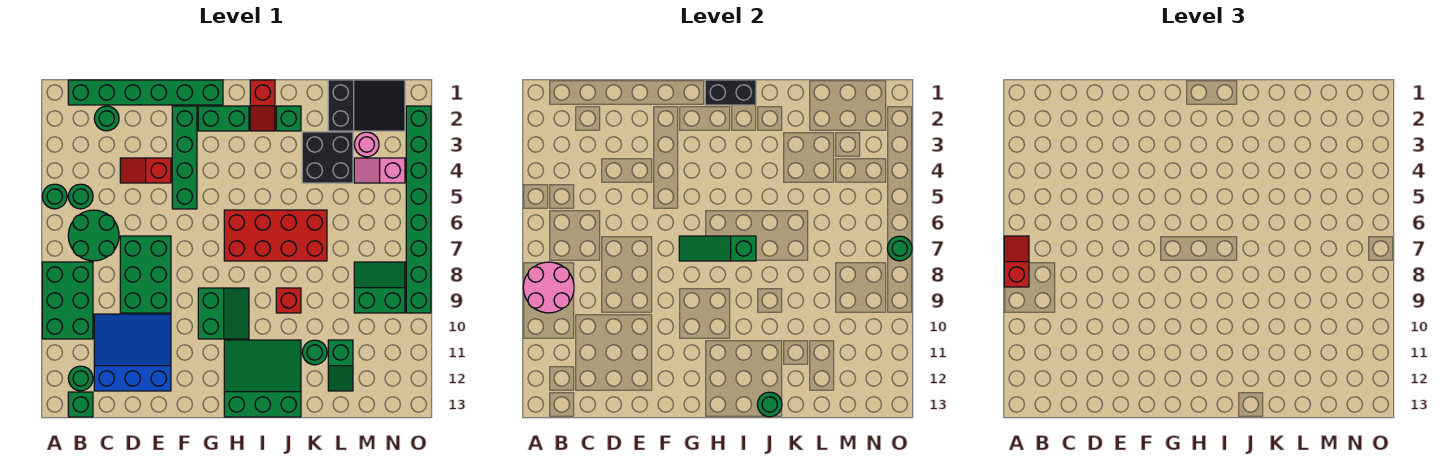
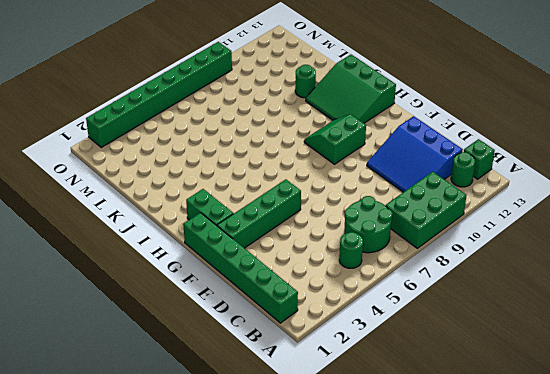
none -> green 1x1 round brick [42,184,67,209]
none -> green 1x1 round brick [94,106,119,131]
none -> red 1x2 slope [120,158,171,183]
none -> green 2x3 brick [120,236,171,313]

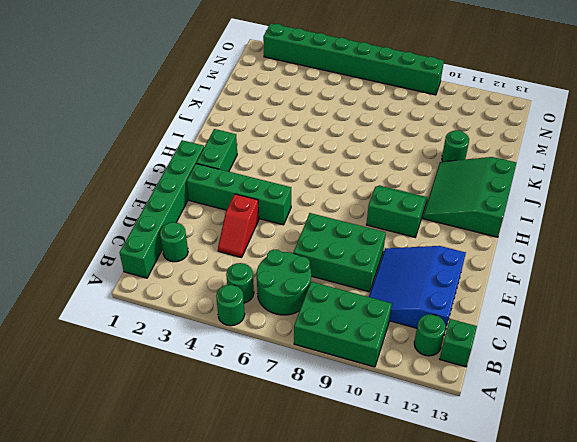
none -> red 2x4 brick [224,210,327,261]
none -> red 1x2 slope [250,80,275,131]
none -> green 1x1 brick [276,106,301,131]
none -> red 1x1 brick [276,288,301,313]

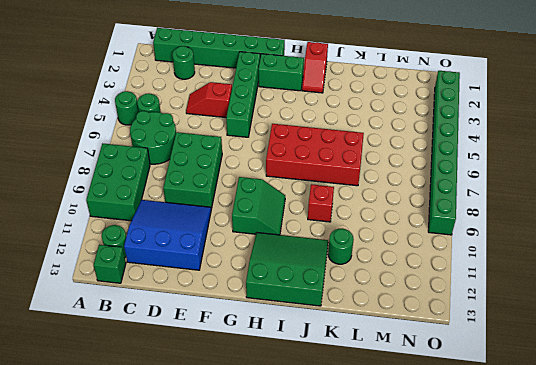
none -> green 1x1 brick [276,106,301,131]
none -> black 2x2 brick [302,132,353,183]
none -> black 2x3 slope [328,80,405,131]
none -> green 1x2 slope [328,340,353,391]

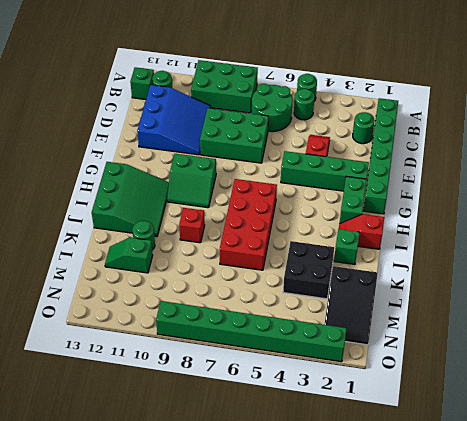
none -> pink 1x1 round brick [354,132,379,157]
none -> pink 1x2 slope [354,158,405,183]
none -> green 2x2 slope [354,262,405,313]
none -> pink 2x2 round brick [523,262,574,313]

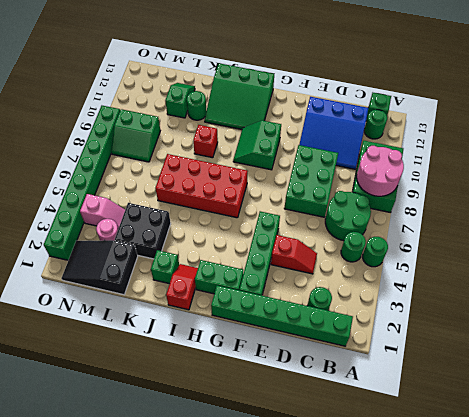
none -> green 1x3 slope [679,236,756,261]
none -> black 1x2 brick [705,80,756,105]
none -> green 1x1 round brick [757,392,782,417]
none -> green 1x1 round brick [887,236,912,261]

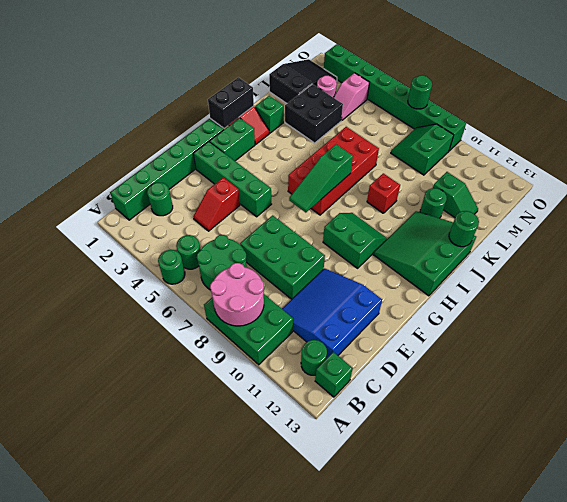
none -> red 1x2 slope [1004,236,1029,287]

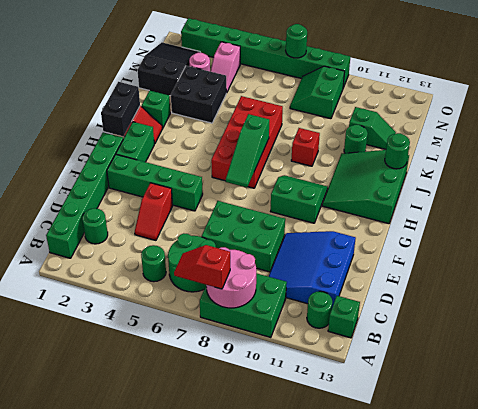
none -> green 1x1 round brick [42,184,67,209]

